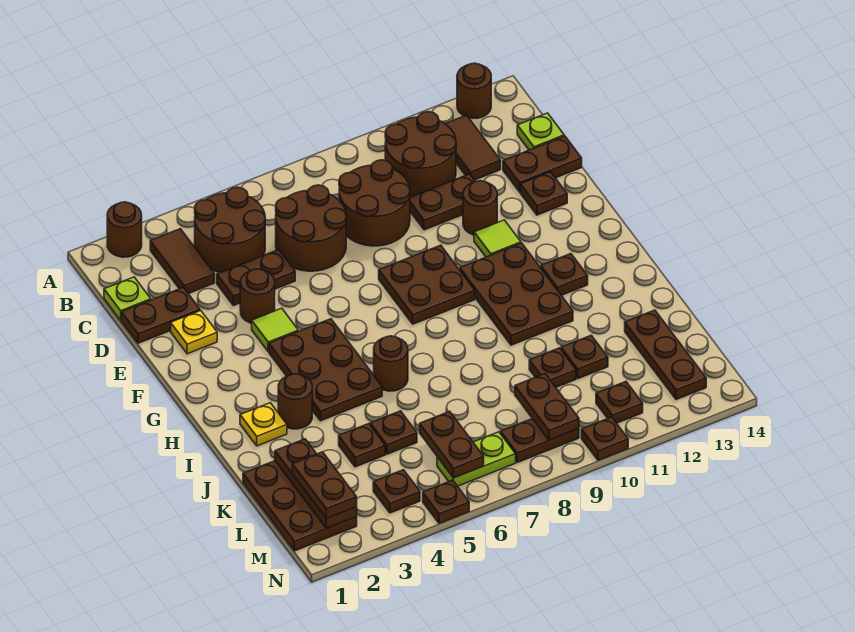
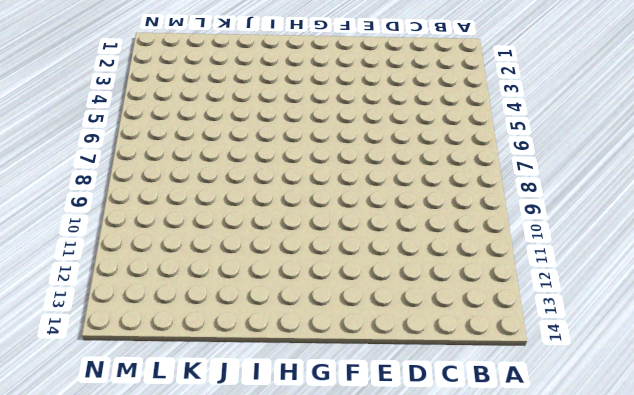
none -> brown 1x1 round brick [107,202,142,257]
none -> brown 1x1 round brick [457,63,491,118]
none -> brown 1x2 tile [150,229,214,294]
none -> brown 2x2 round brick [195,187,265,273]

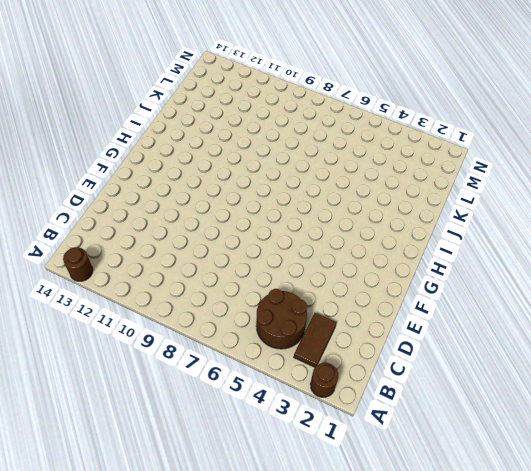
none -> brown 2x2 round brick [385,112,456,197]
none -> brown 1x2 tile [445,115,501,180]
none -> lime 1x1 plate [104,277,151,320]
none -> brown 2x2 round brick [276,185,346,271]

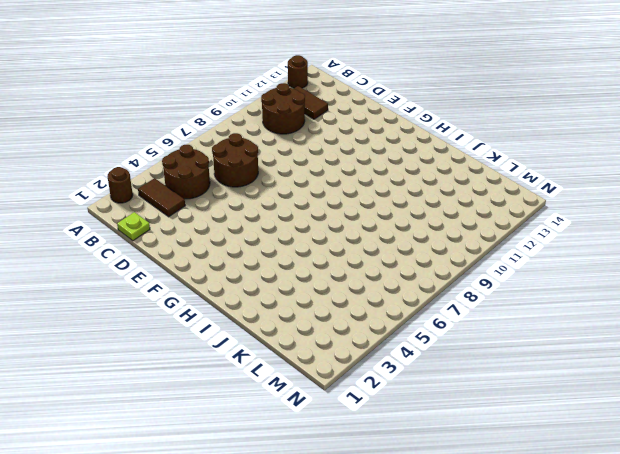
none -> brown 2x2 round brick [339,160,410,246]
none -> lime 1x1 plate [517,113,564,150]
none -> brown 1x2 plate [121,287,200,343]
none -> brown 1x2 plate [217,250,295,306]

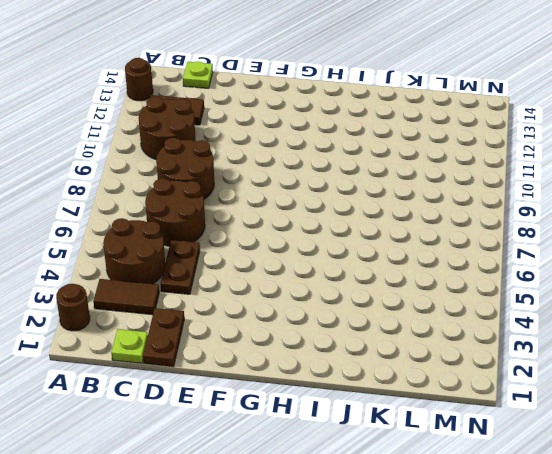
none -> brown 1x2 plate [410,174,475,230]
none -> brown 1x2 plate [503,136,582,192]
none -> yellow 1x1 plate [171,311,217,354]
none -> brown 1x1 round brick [240,269,275,323]

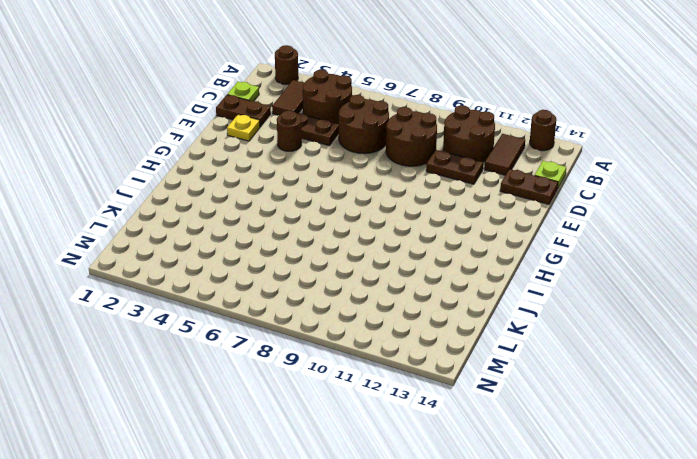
none -> brown 1x1 round brick [463,181,497,235]
none -> brown 1x1 plate [520,172,567,215]
none -> lime 1x1 tile [252,308,298,352]
none -> brown 2x2 plate [379,245,475,324]

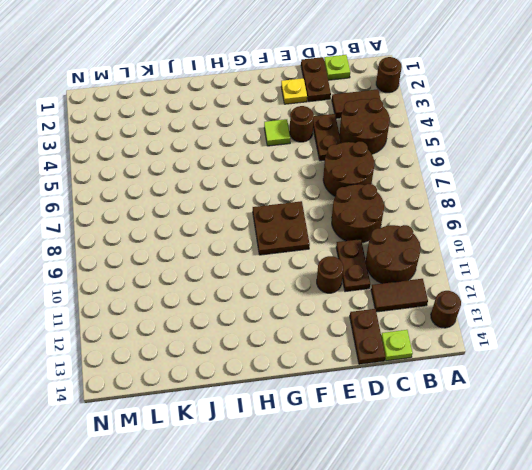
none -> brown 1x1 plate [520,172,567,215]
none -> lime 1x1 tile [474,220,521,257]
none -> brown 2x3 plate [269,319,382,421]
none -> brown 2x3 plate [460,243,573,345]

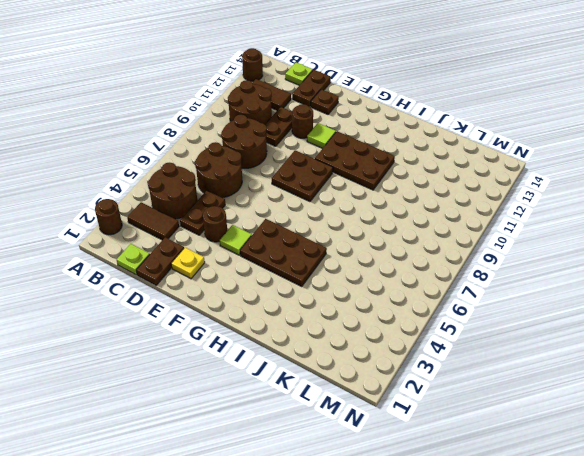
none -> brown 1x1 plate [541,254,588,295]
none -> yellow 1x1 plate [240,403,287,446]
none -> brown 1x1 round brick [278,374,312,429]
none -> brown 1x1 round brick [374,336,408,391]

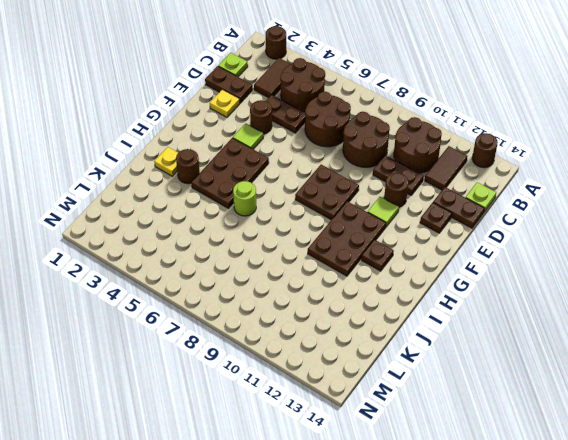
lime 1x1 round brick [233,181,256,216] -> brown 1x1 round brick [374,336,408,391]
none -> brown 2x3 plate [243,461,357,551]
none -> brown 1x1 plate [339,424,385,467]
none -> brown 1x1 plate [370,411,417,454]
none -> brown 1x1 plate [529,348,576,387]

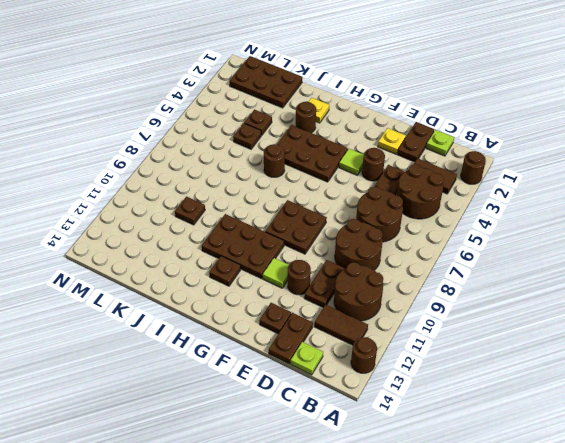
none -> brown 1x1 plate [561,335,608,379]
none -> brown 1x3 plate [625,310,706,400]
none -> brown 1x1 plate [373,470,420,513]
none -> lime 1x2 plate [437,432,516,486]

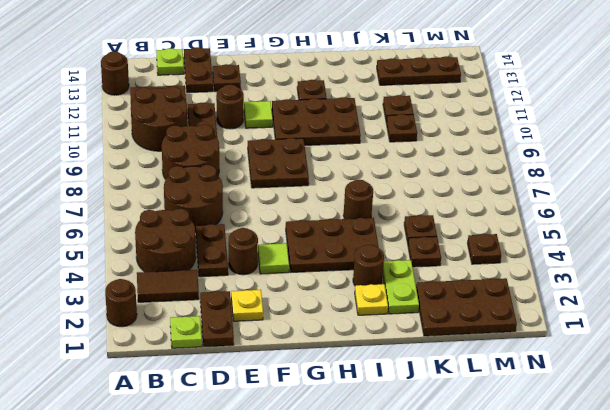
lime 1x2 plate [383,260,419,314] -> lime 1x2 plate moved to [437,432,516,486]
none -> brown 1x2 plate [501,419,579,463]
none -> brown 1x1 plate [596,382,643,423]
none -> brown 1x1 plate [423,480,469,523]
none -> brown 1x1 plate [581,417,628,460]

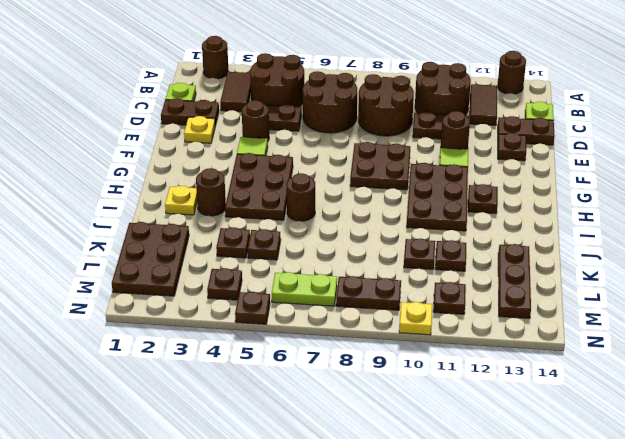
yellow 1x1 plate [399,302,432,335] -> brown 1x1 plate [581,417,628,460]
none -> brown 1x3 plate [275,439,357,528]
none -> brown 1x2 plate [420,411,484,478]
none -> brown 1x2 plate [515,374,579,440]
none -> brown 1x2 plate [292,452,357,518]

